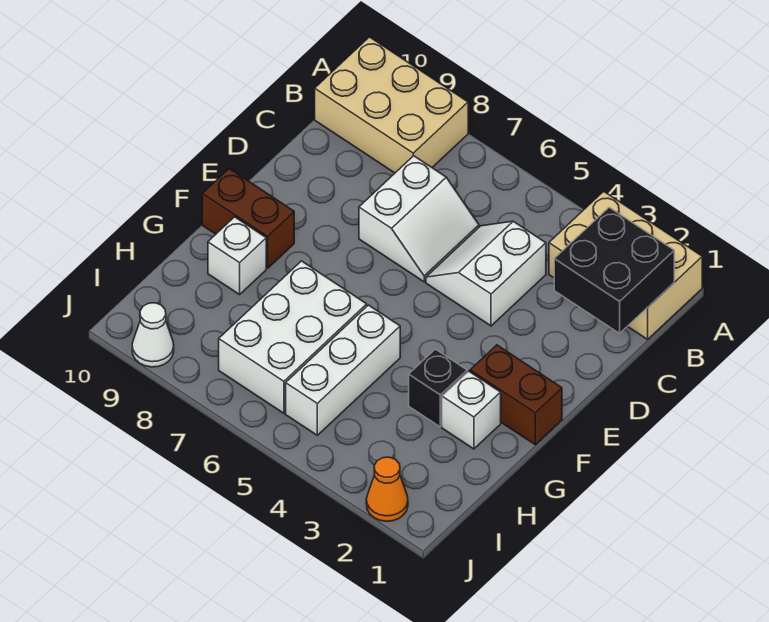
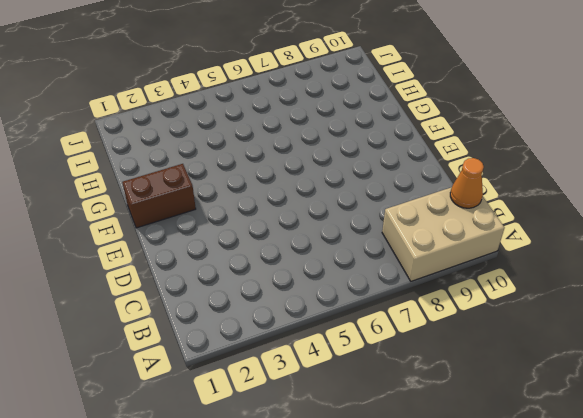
orange 1x1 cone [450,158,484,208] -> orange 1x1 cone moved to [366,457,408,521]
none -> tan 2x3 brick [549,191,702,339]
none -> white 2x2 slope [426,221,546,326]
none -> white 2x2 slope [359,156,479,282]

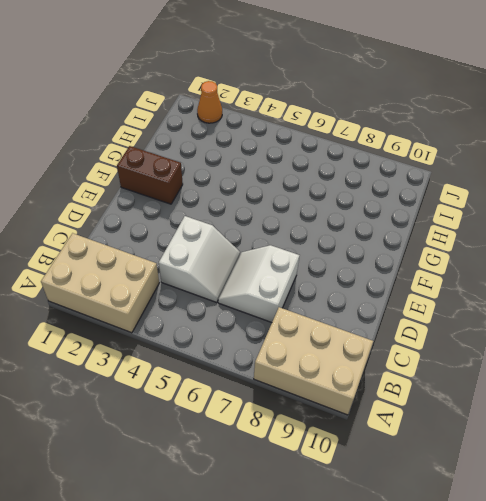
none -> brown 1x2 brick [202,169,294,268]
none -> white 1x1 brick [442,371,501,449]
none -> black 1x1 brick [409,349,467,427]

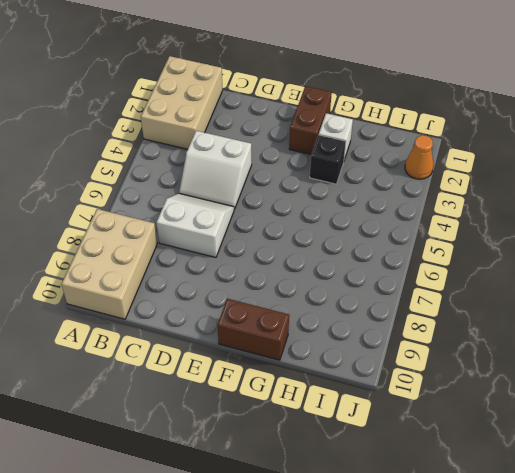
brown 1x2 brick [217,299,289,360] -> brown 1x2 brick turned to [202,169,294,268]
none -> white 1x3 brick [286,305,400,435]
none -> white 2x3 brick [219,261,367,413]
none -> white 1x1 brick [208,217,266,295]

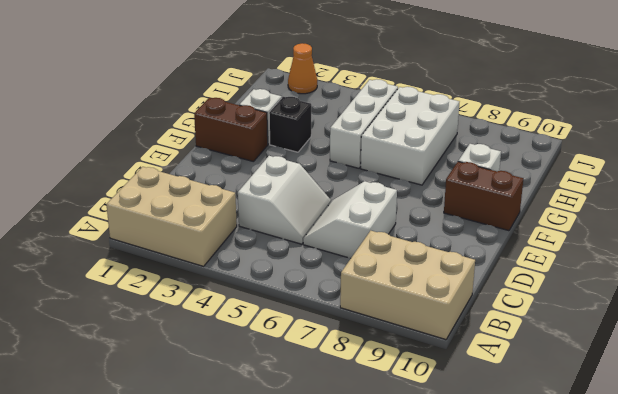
none -> white 1x1 cone [132,303,174,367]
none -> black 2x2 brick [554,208,674,333]

